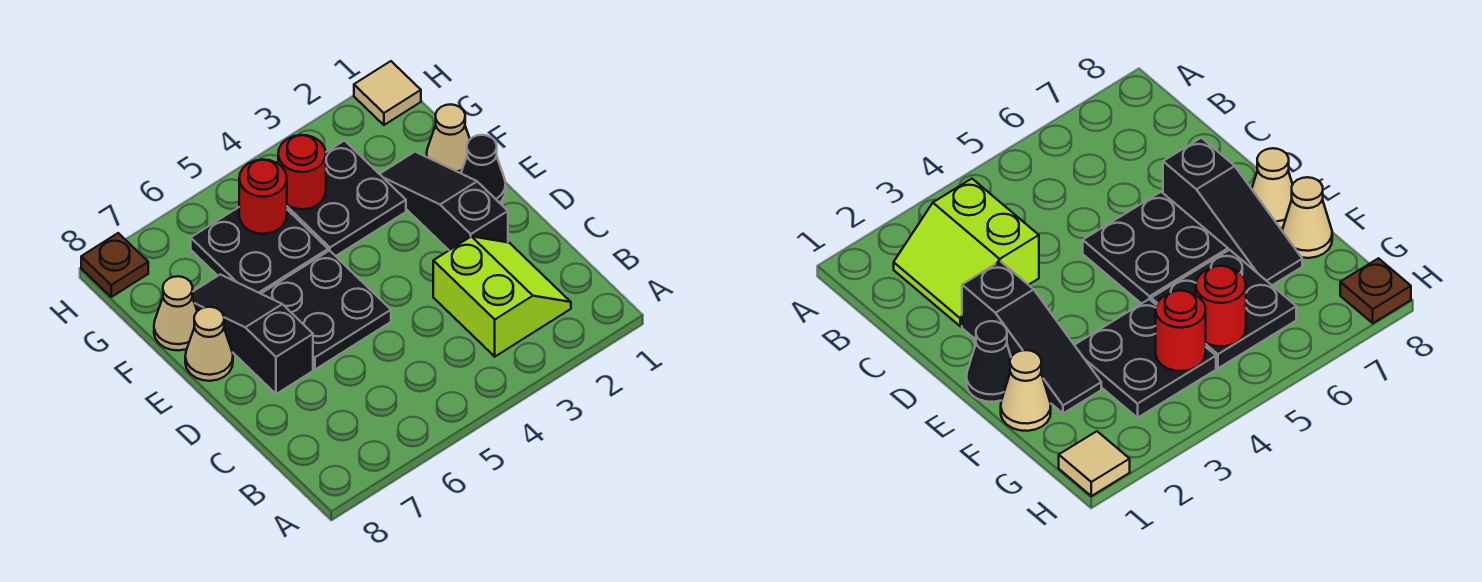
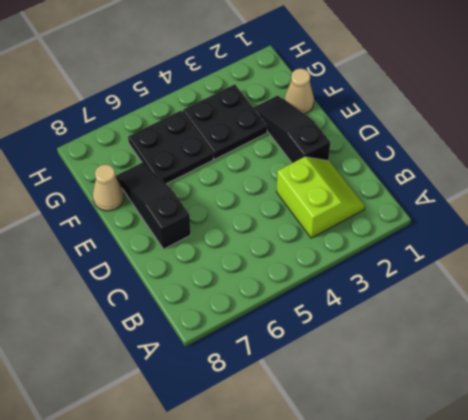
none -> black 2x2 plate [261,251,391,369]
none -> black 1x1 cone [461,135,506,203]
none -> tan 1x1 cone [185,307,233,381]

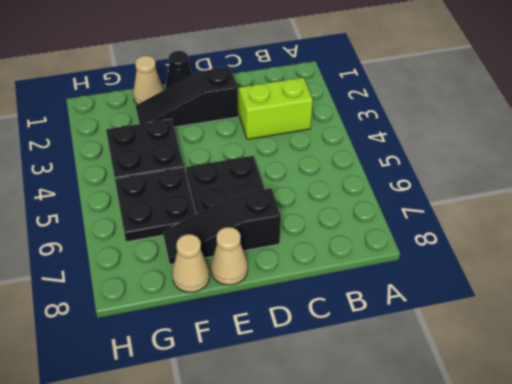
none -> tan 1x1 tile [354,61,421,125]
none -> brown 1x1 plate [81,233,148,297]
none -> red 1x1 round brick [278,135,326,209]

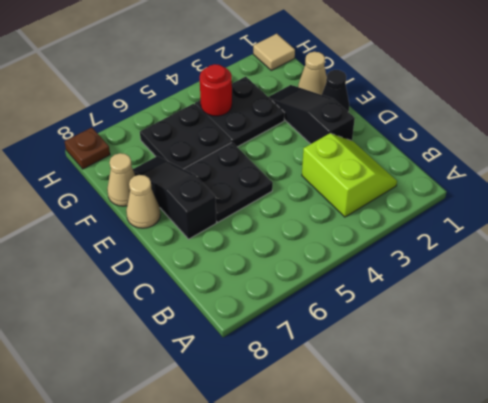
none -> red 1x1 round brick [239,160,287,234]

